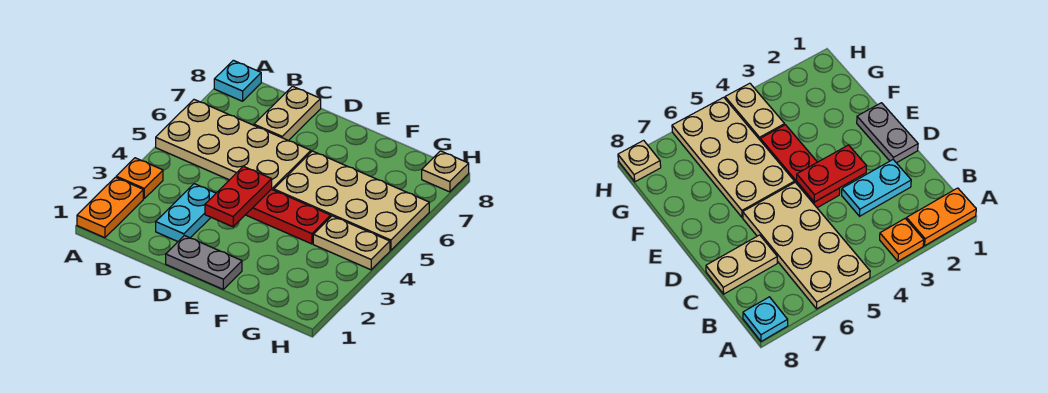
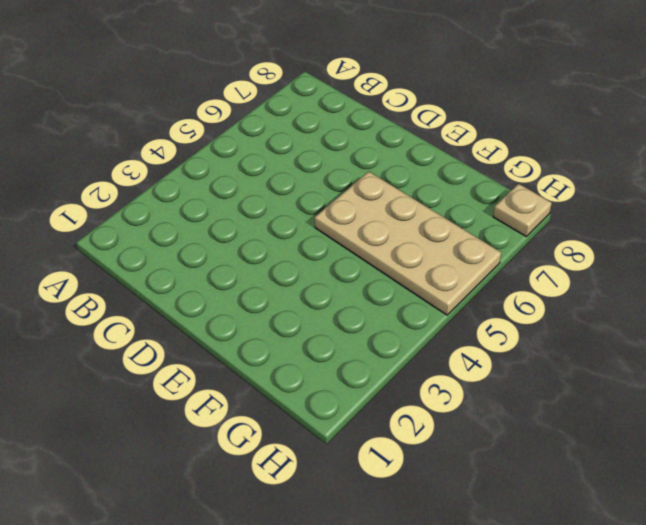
none -> orange 1x2 plate [77,177,143,238]
none -> orange 1x1 plate [116,158,163,199]
none -> tan 2x4 plate [156,100,311,190]

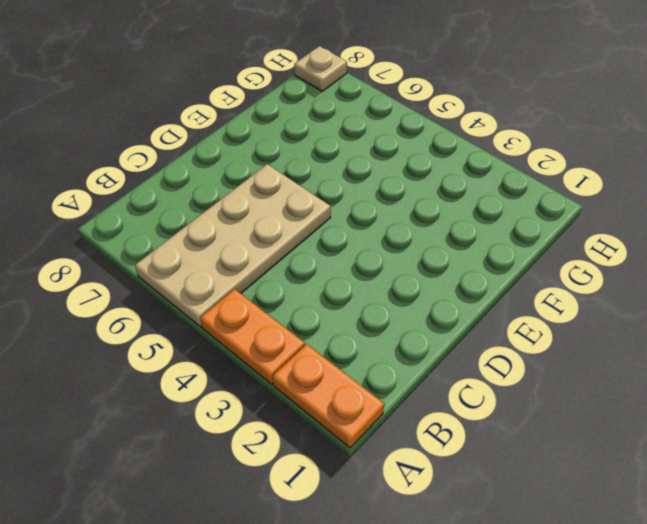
orange 1x2 plate [200,289,305,384] -> orange 1x1 plate [116,158,163,199]
none -> cyan 1x1 plate [214,60,261,101]
none -> cyan 1x2 plate [156,184,216,241]
none -> tan 1x2 plate [254,86,321,141]

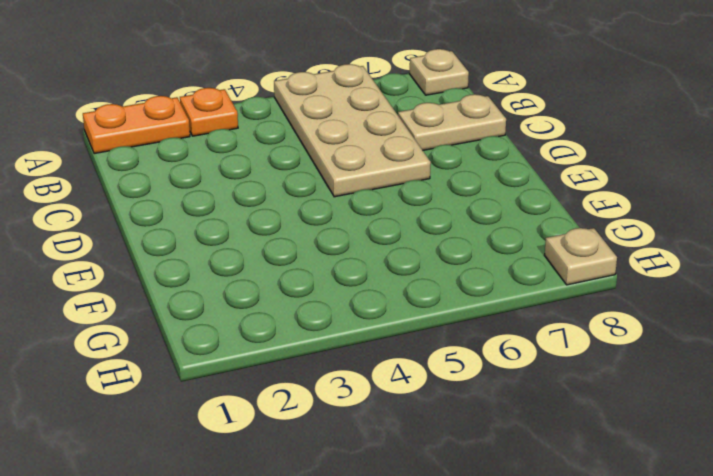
tan 1x1 plate [410,49,469,95] -> cyan 1x1 plate [214,60,261,101]
none -> cyan 1x2 plate [156,184,216,241]
none -> grey 1x2 plate [166,236,242,289]
none -> red 1x3 plate [246,189,331,244]

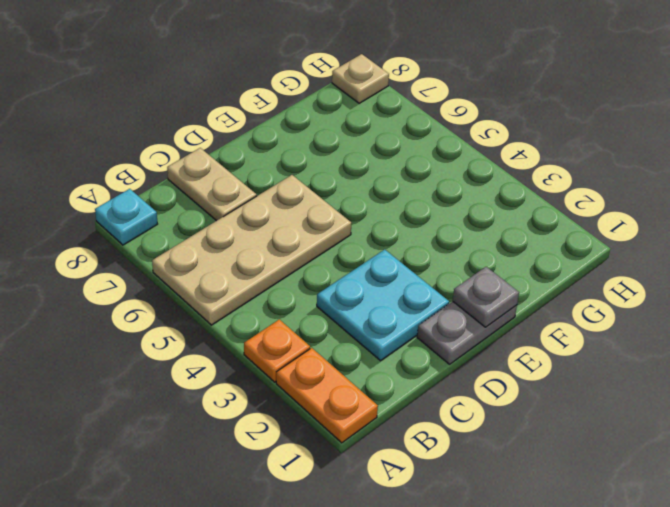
cyan 2x2 plate [317,250,449,361] -> cyan 1x2 plate [156,184,216,241]
grey 1x1 plate [453,267,519,327] -> none
none -> red 1x3 plate [246,189,331,244]
none -> tan 2x4 plate [274,151,429,250]
none -> tan 1x2 plate [313,216,390,270]

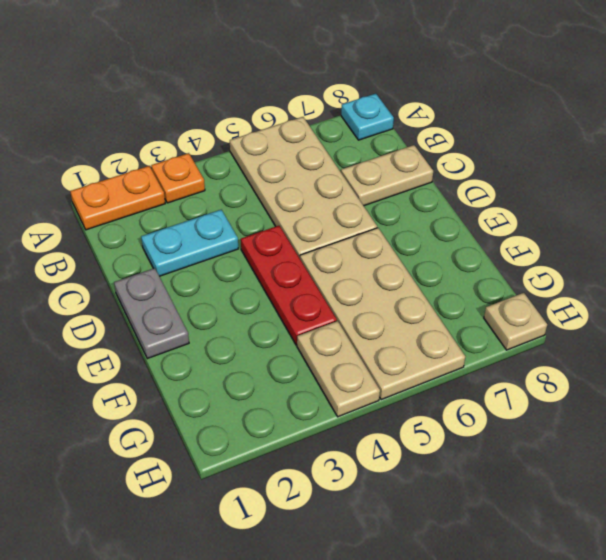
none -> red 1x2 plate [205,166,272,227]

